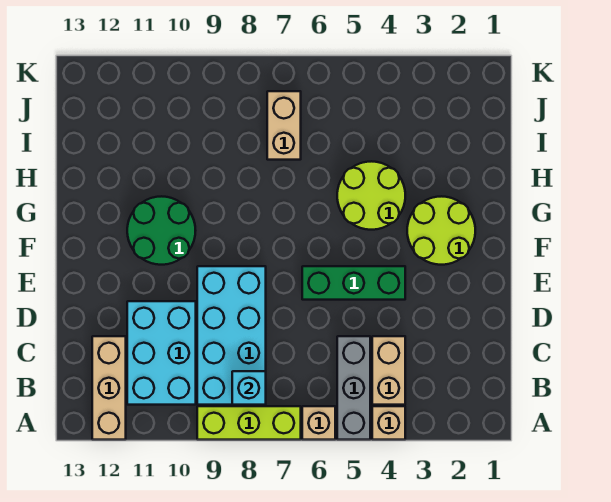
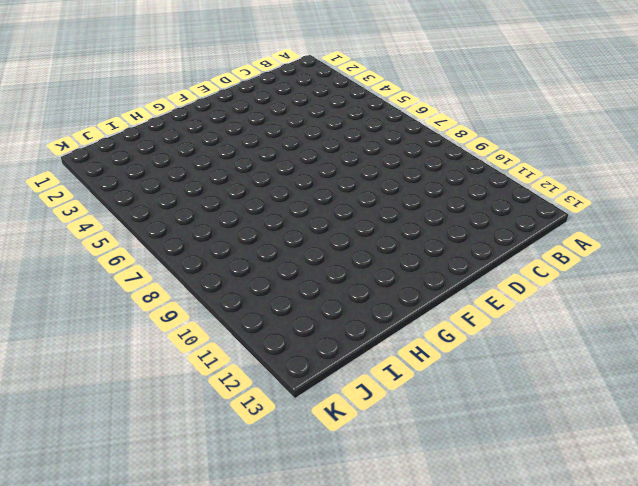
none -> tan 1x1 brick [372,406,405,440]
none -> grey 1x3 brick [337,336,370,440]
none -> tan 1x1 brick [302,406,335,440]

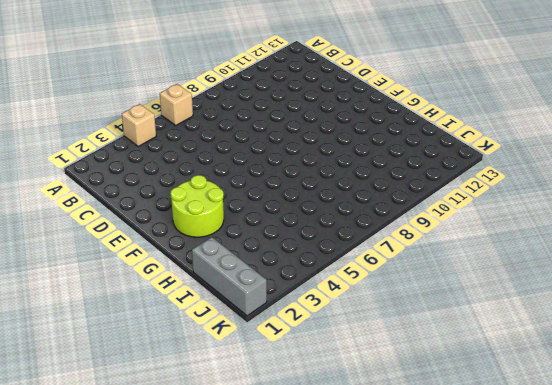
grey 1x3 brick [192,237,267,316] -> grey 1x3 brick moved to [337,336,370,440]
none -> lime 1x3 brick [197,406,301,440]
none -> tan 1x3 brick [92,336,126,440]
none -> tan 1x2 brick [372,336,405,405]

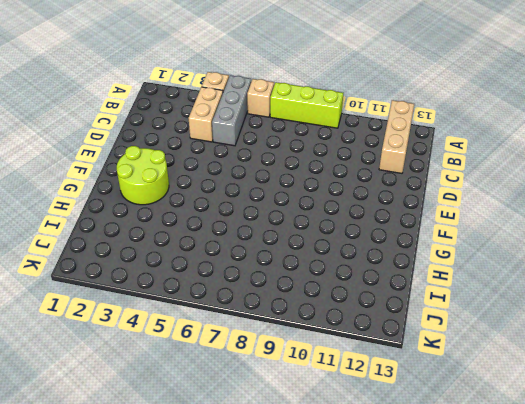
none -> cyan 2x4 brick [197,266,266,405]
none -> cyan 2x3 brick [127,301,196,405]
none -> green 1x3 brick [302,266,405,300]

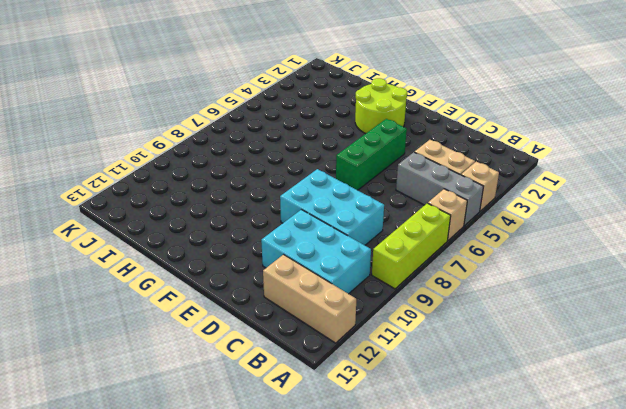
cyan 2x3 brick [280,169,384,245] -> cyan 2x4 brick [197,266,266,405]
none -> green 2x2 round brick [127,196,196,265]
none -> lime 2x2 round brick [337,161,405,230]
none -> tan 1x2 brick [267,91,301,160]

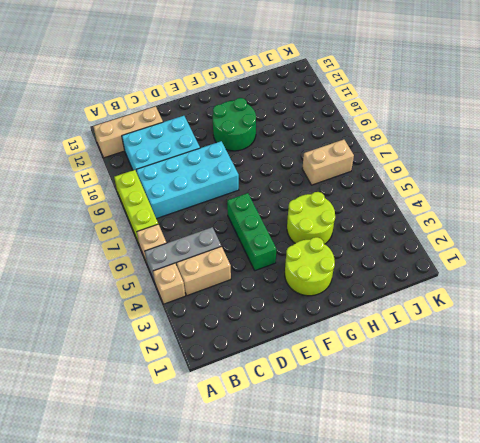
none -> cyan 1x1 brick [232,371,266,405]

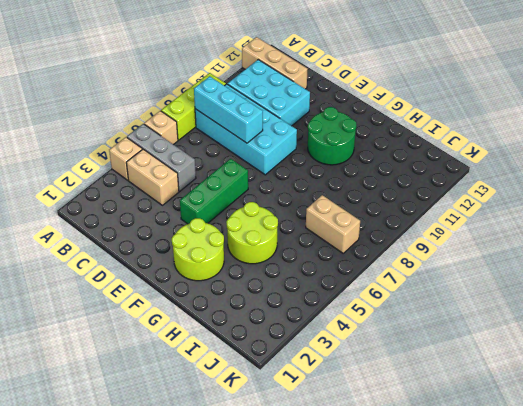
cyan 1x3 brick [194,76,263,143] -> cyan 1x1 brick [232,371,266,405]

